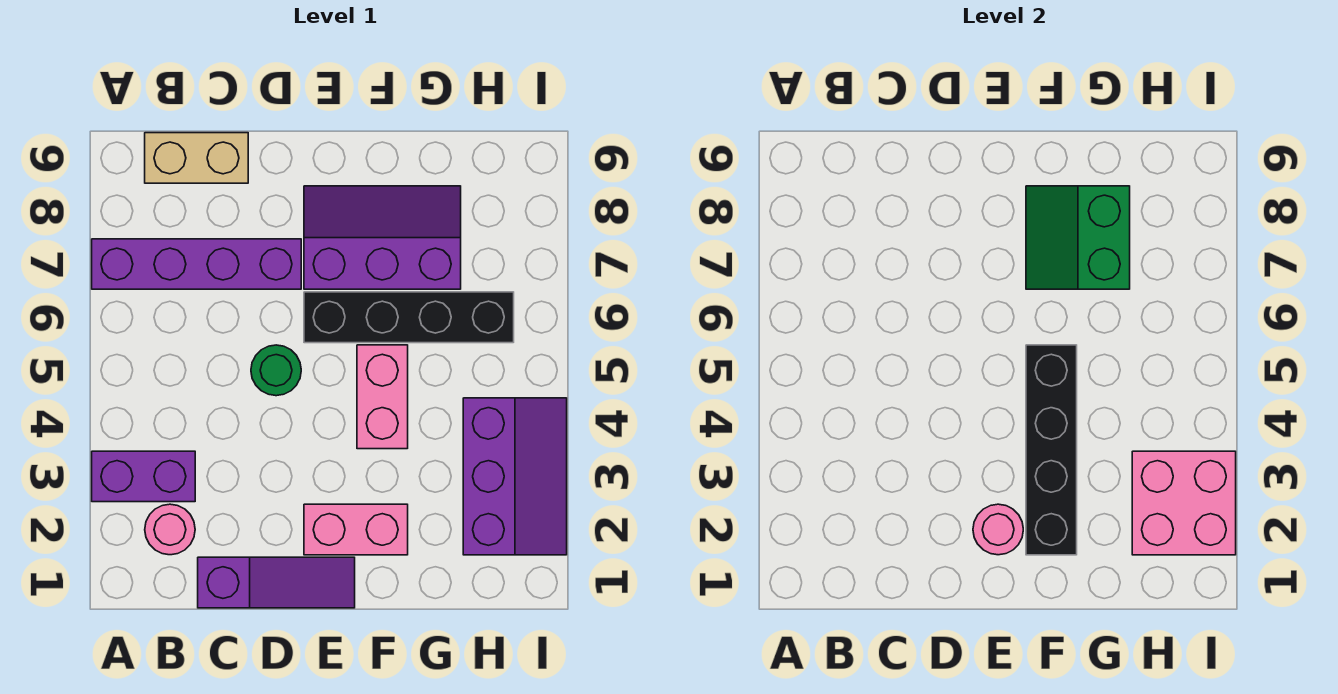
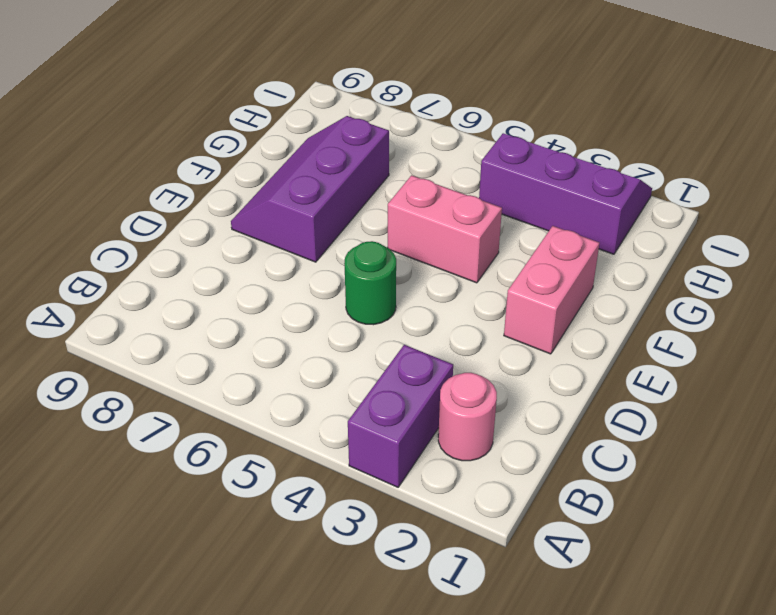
none -> purple 1x4 brick [92,239,301,289]
none -> tan 1x2 brick [145,133,248,183]
none -> purple 1x3 slope [198,557,355,608]

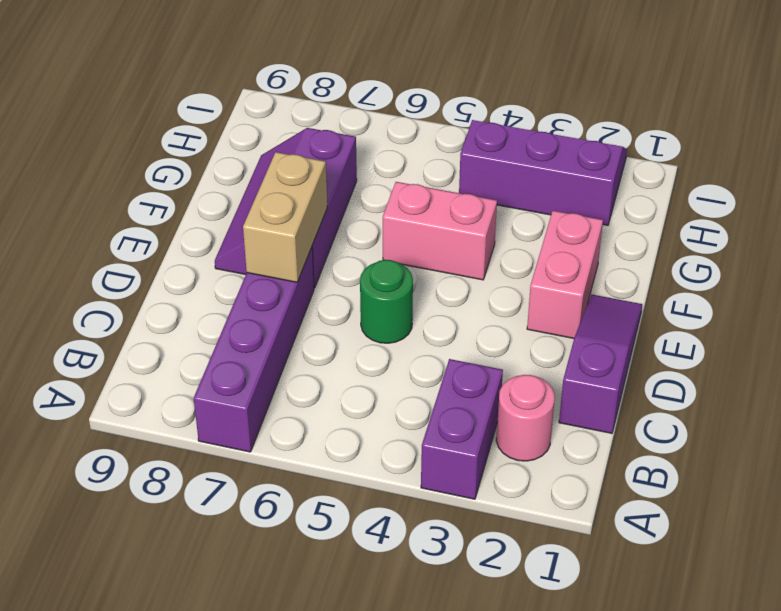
tan 1x2 brick [243,152,327,282] -> tan 1x2 brick moved to [145,133,248,183]
none -> black 1x4 brick [304,292,514,343]
none -> pink 1x1 round brick [973,504,1023,555]
none -> black 1x4 brick [1026,345,1077,555]

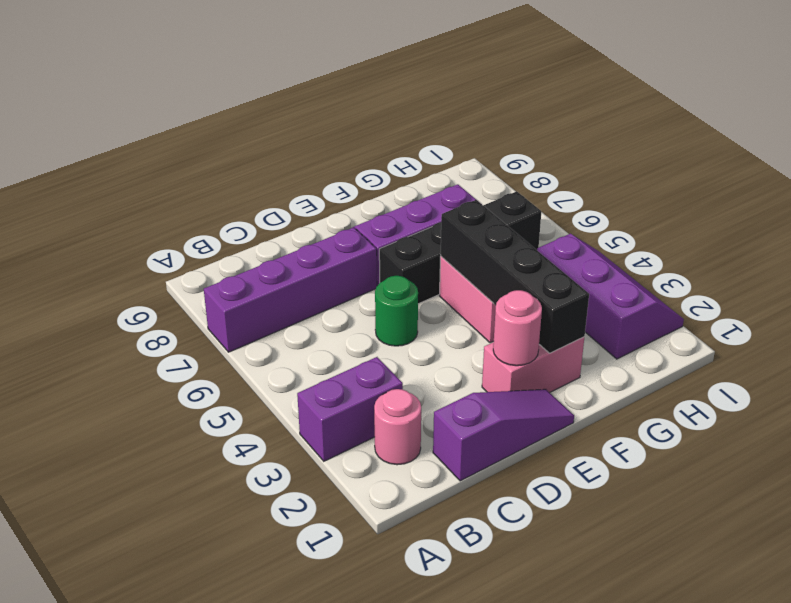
none -> tan 1x2 brick [145,133,248,183]
none -> green 2x2 slope [1026,186,1130,289]
none -> pink 2x2 brick [1132,451,1236,555]

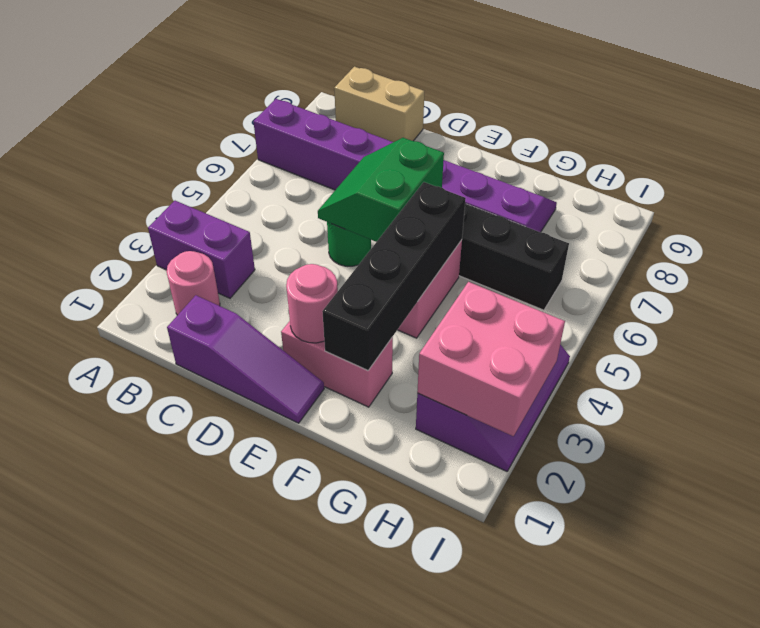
green 2x2 slope [318,138,444,242] -> green 2x2 slope moved to [1026,186,1130,289]

